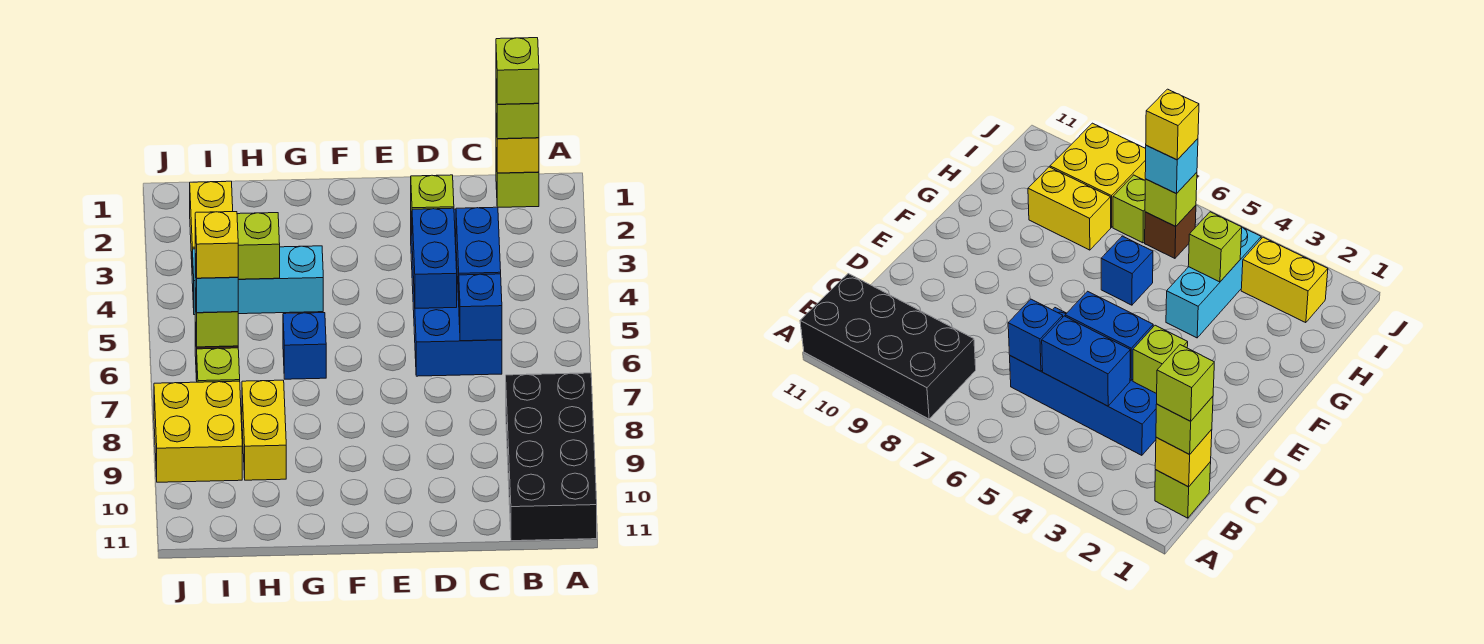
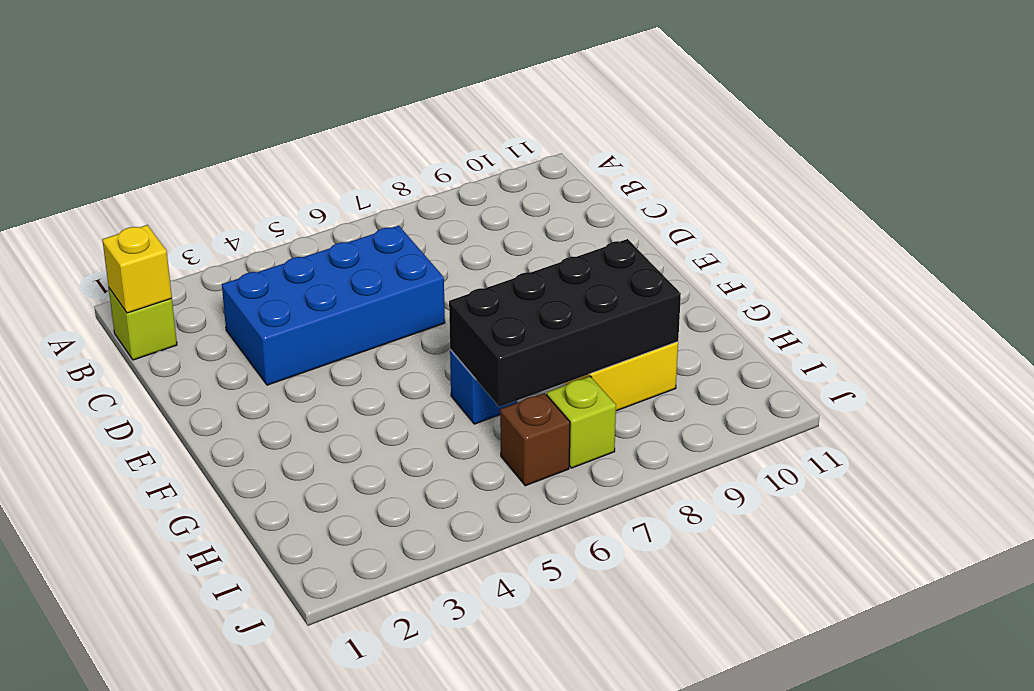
black 2x4 brick [449,239,681,407] -> black 2x4 brick moved to [506,373,597,541]
none -> cyan 1x3 brick [192,246,323,315]
none -> yellow 1x2 brick [190,181,233,259]
none -> yellow 2x2 brick [154,381,242,482]

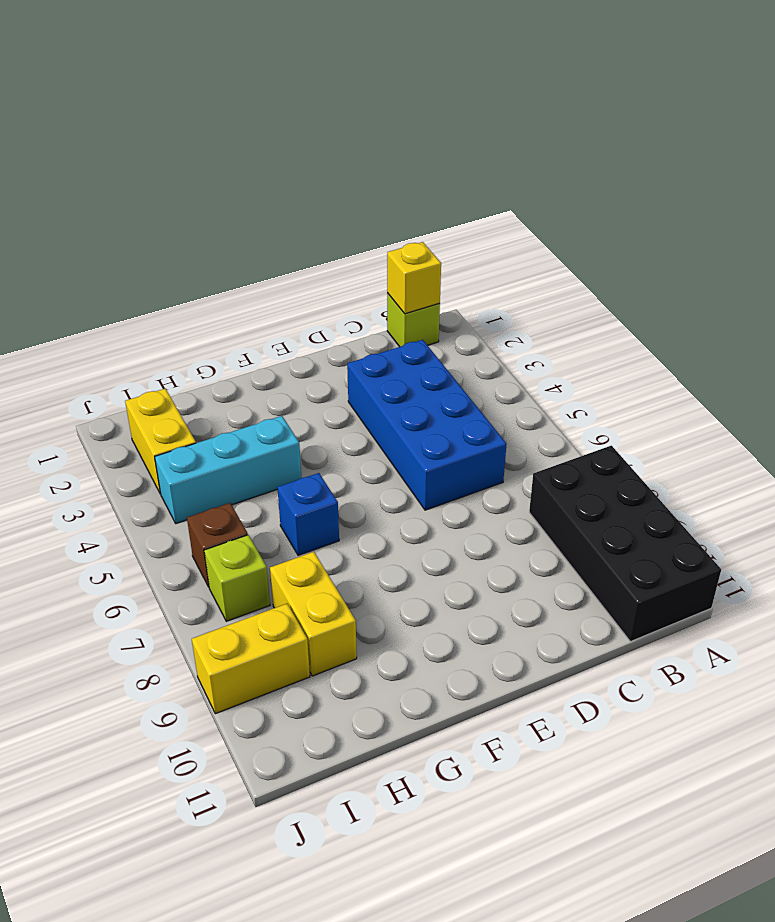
yellow 1x2 brick [192,604,310,714] -> yellow 2x2 brick [154,381,242,482]
none -> blue 1x2 brick [456,207,501,300]
none -> blue 1x1 brick [459,274,502,341]
none -> lime 1x1 brick [411,175,454,228]

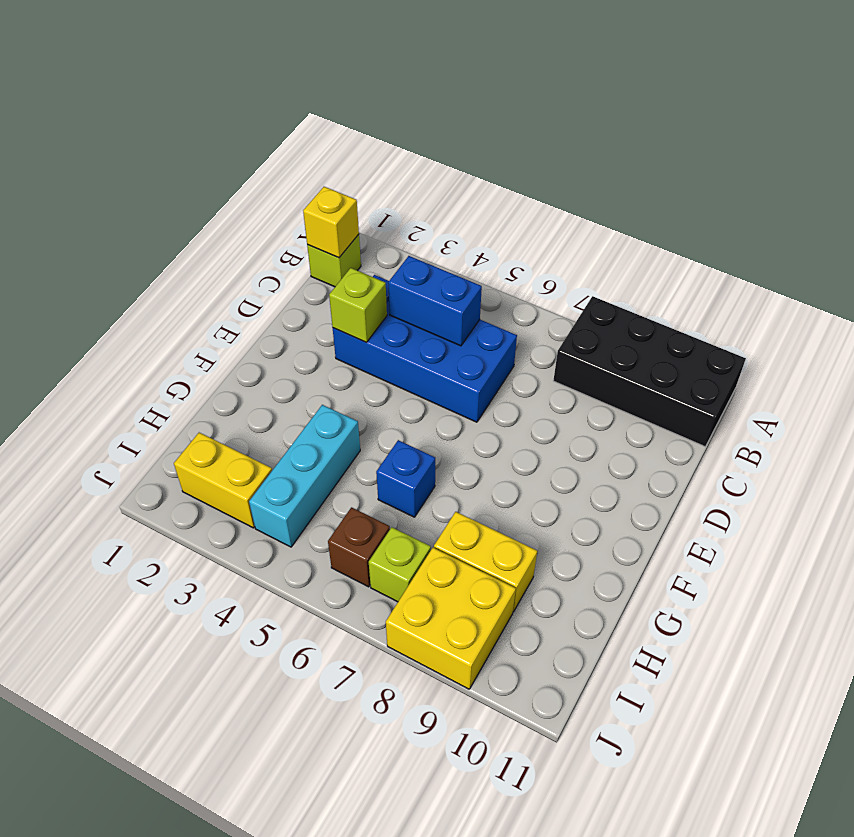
none -> blue 1x1 brick [459,274,502,341]
none -> blue 1x2 brick [412,208,457,308]
none -> lime 1x1 brick [237,213,280,279]

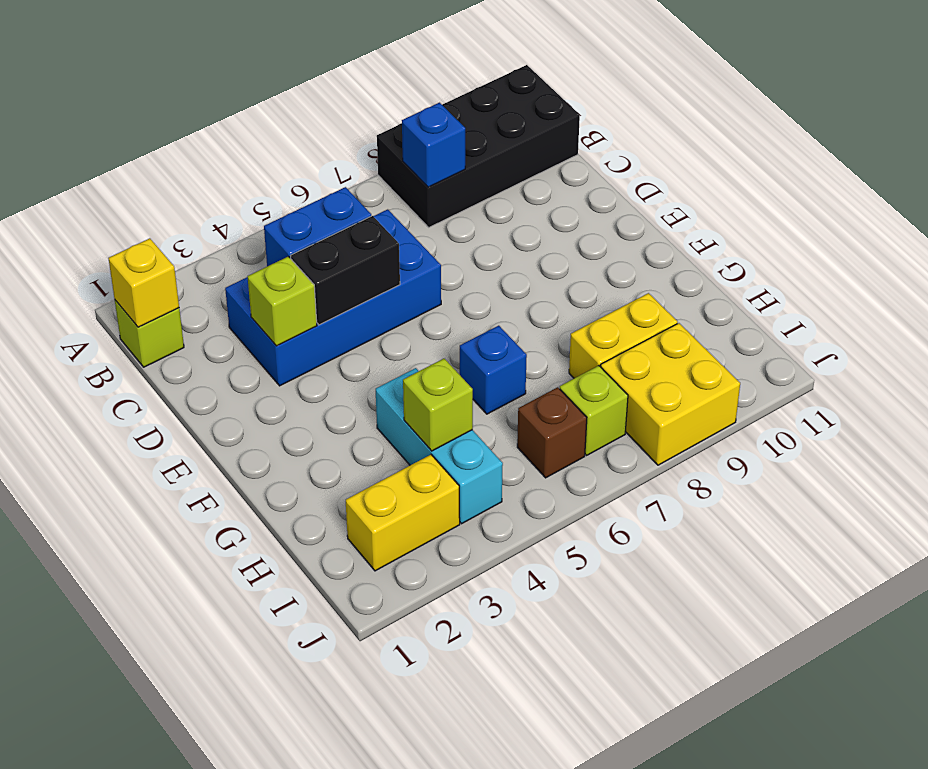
blue 1x1 brick [402,103,465,187] -> blue 1x1 brick moved to [459,274,502,341]
black 1x2 brick [291,216,400,325] -> blue 1x2 brick [412,208,457,308]
none -> lime 1x1 brick [195,288,238,347]
none -> lime 1x1 brick [496,87,539,139]
none -> cyan 1x1 brick [195,254,239,313]

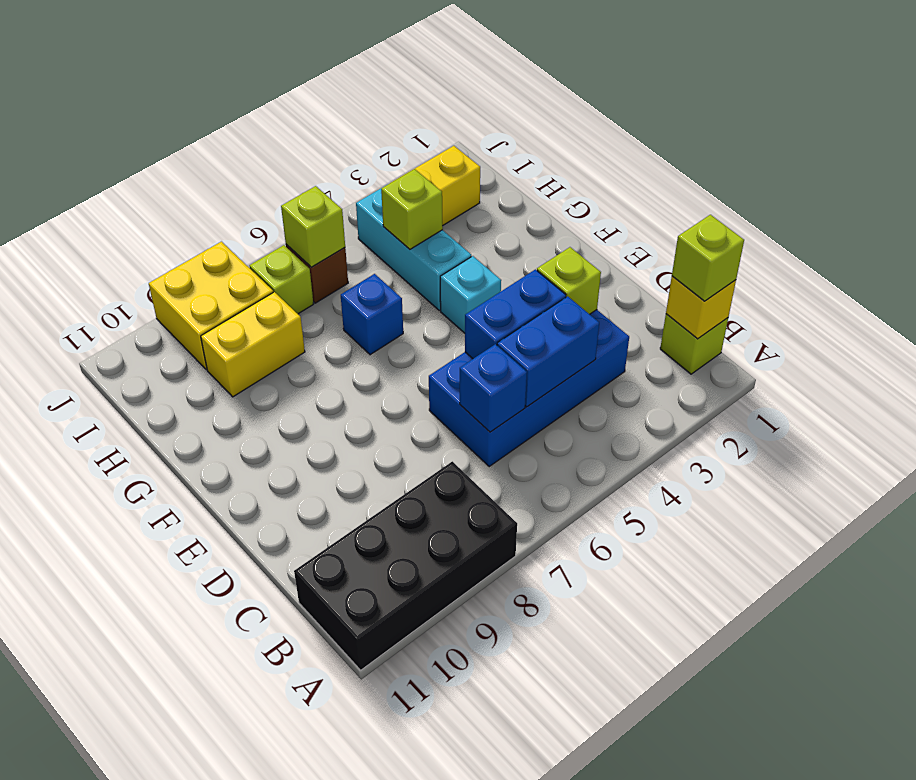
cyan 1x1 brick [440,256,501,333] -> cyan 1x1 brick moved to [195,254,239,313]
none -> lime 1x1 brick [496,38,539,104]
none -> yellow 1x1 brick [195,212,238,278]

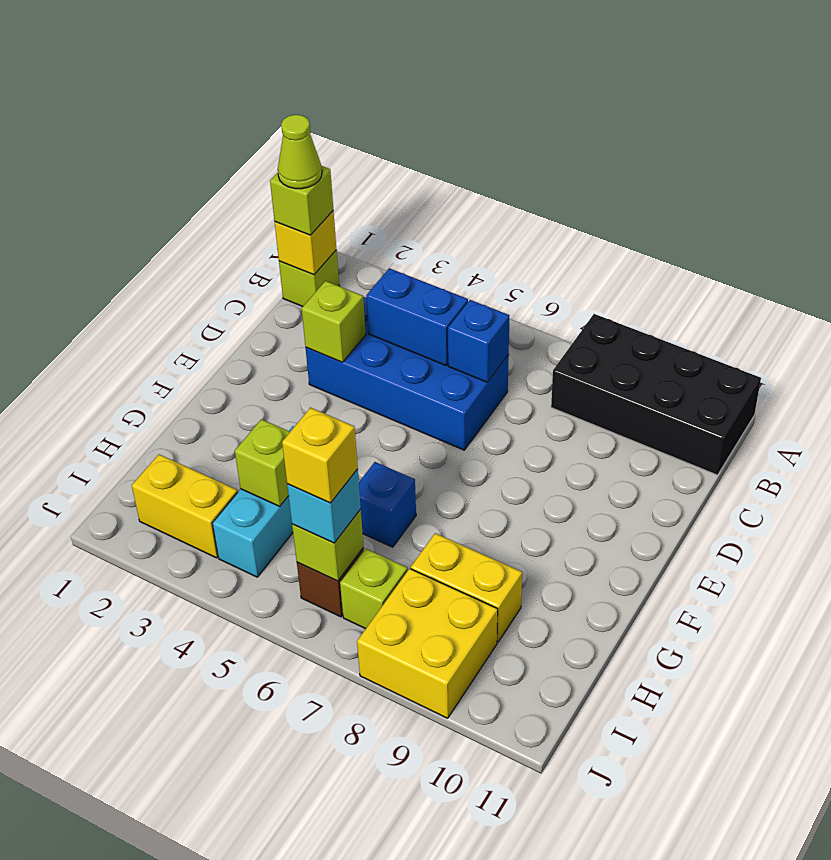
lime 1x1 cone [278,115,322,189] -> lime 1x1 brick [496,38,539,104]
none -> blue 1x2 brick [412,208,457,308]

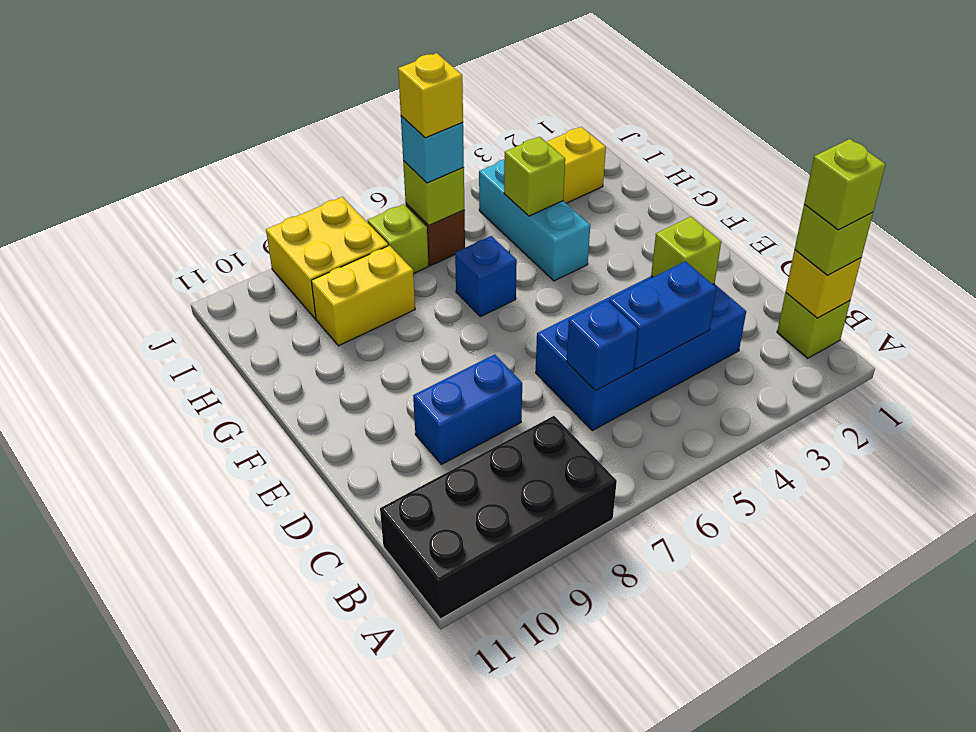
blue 1x2 brick [413,354,522,464] -> blue 1x2 brick moved to [412,208,457,308]

